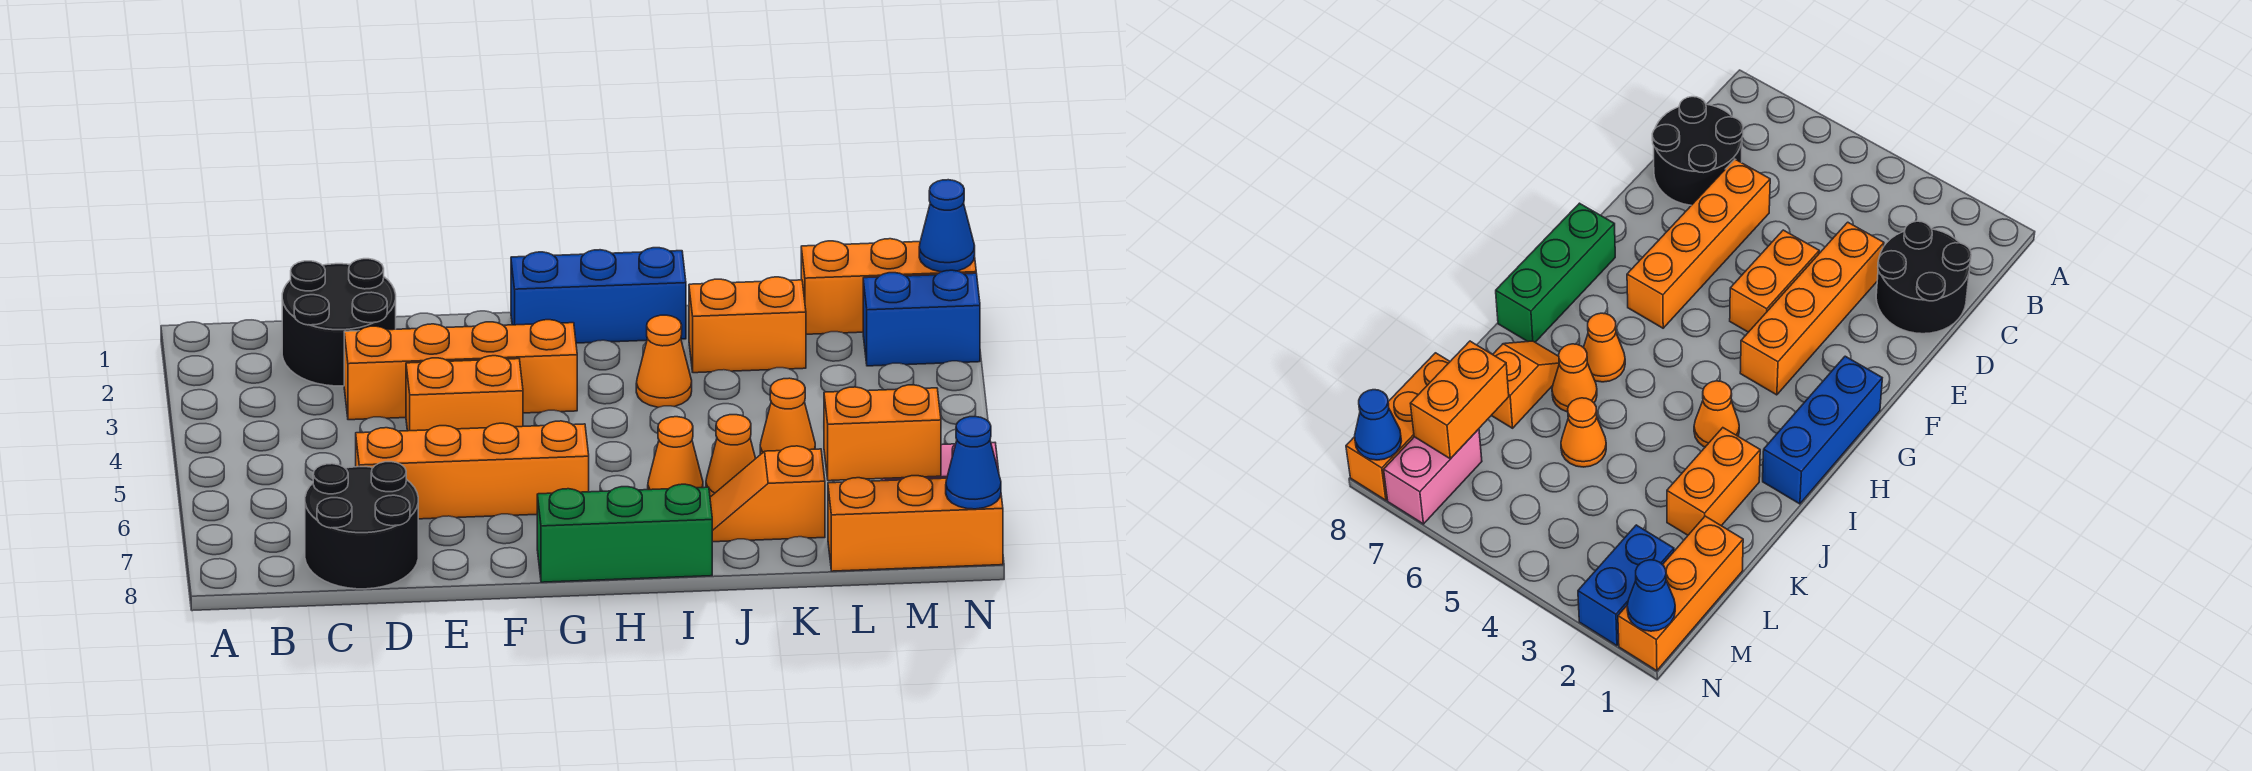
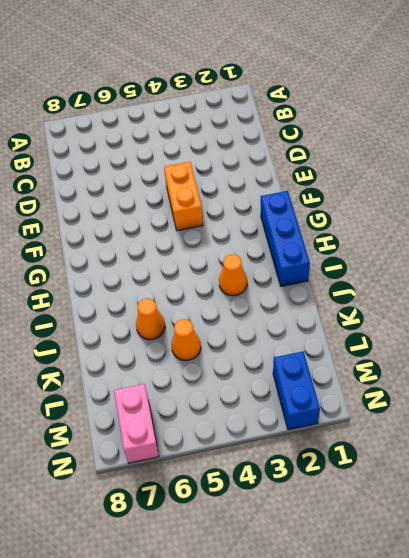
none -> black 2x2 round brick [282,259,396,386]
none -> black 2x2 round brick [305,462,418,589]
none -> orange 1x4 brick [344,320,577,420]

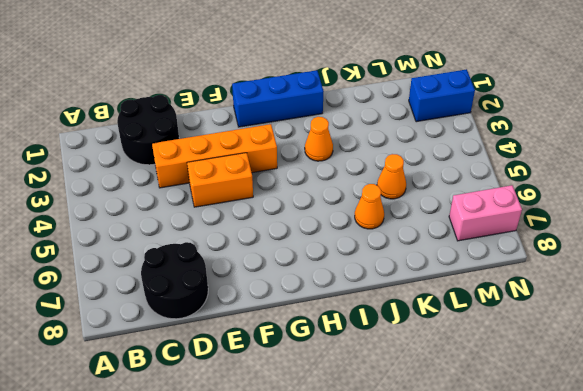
none -> orange 1x4 brick [356,421,589,519]
none -> green 1x3 brick [537,484,712,582]
none -> orange 1x1 cone [648,417,703,490]

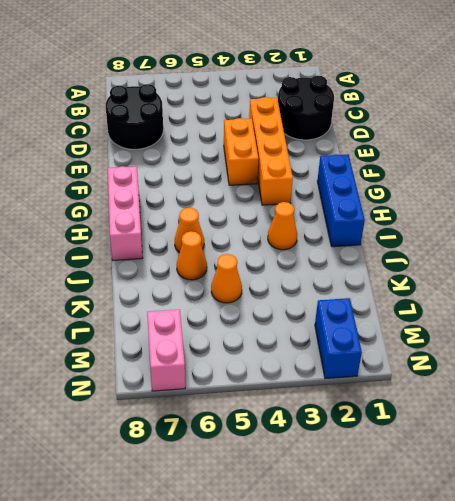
pink 1x3 brick [108,166,142,260] -> green 1x3 brick [537,484,712,582]
none -> orange 1x4 brick [356,421,589,519]
none -> orange 1x2 brick [689,277,806,373]
none -> orange 1x2 slope [710,446,825,542]

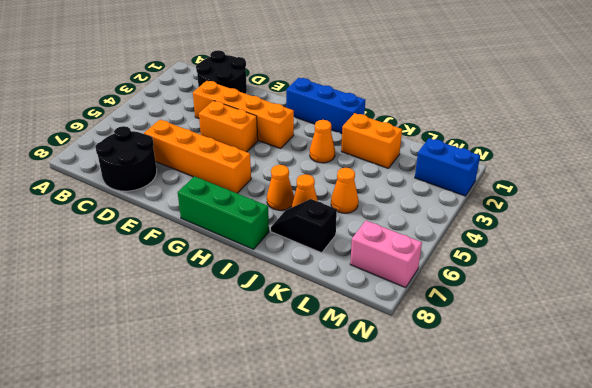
black 1x2 slope [271,199,337,253] -> orange 1x2 slope [710,446,825,542]
none -> orange 1x3 brick [801,239,976,334]
none -> orange 1x3 brick [828,476,1003,571]
none -> orange 1x2 brick [824,385,941,481]

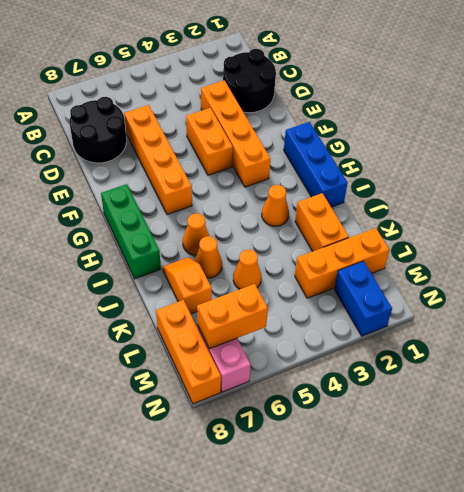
orange 1x3 brick [295,228,389,298] -> orange 1x3 brick turned to [801,239,976,334]
orange 1x2 brick [197,284,268,349] -> orange 1x2 brick turned to [824,385,941,481]
none -> blue 1x1 cone [919,180,975,272]
none -> blue 1x1 cone [946,417,1001,509]

